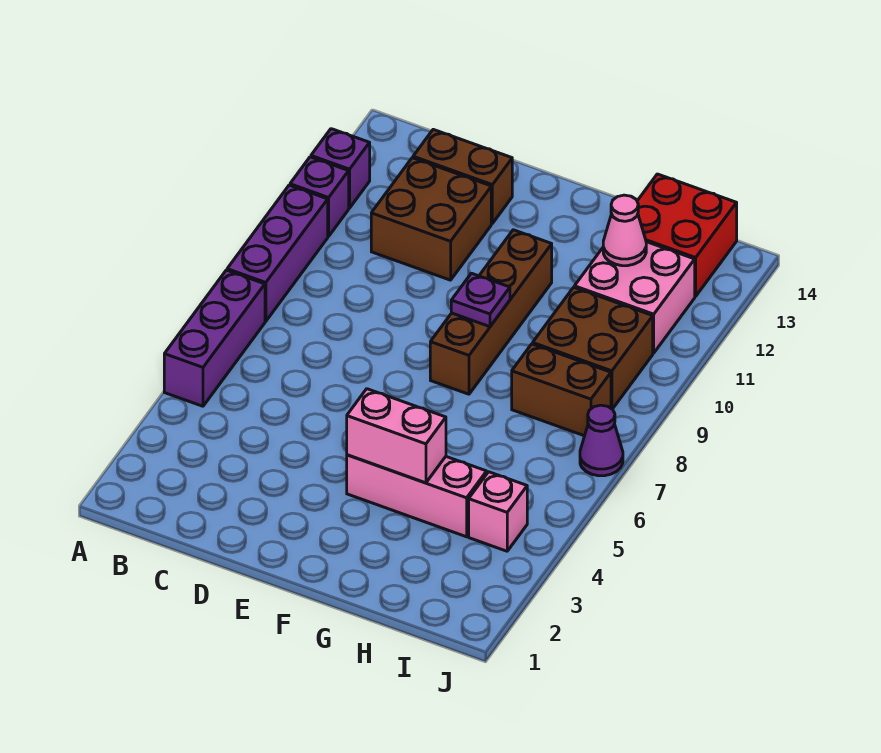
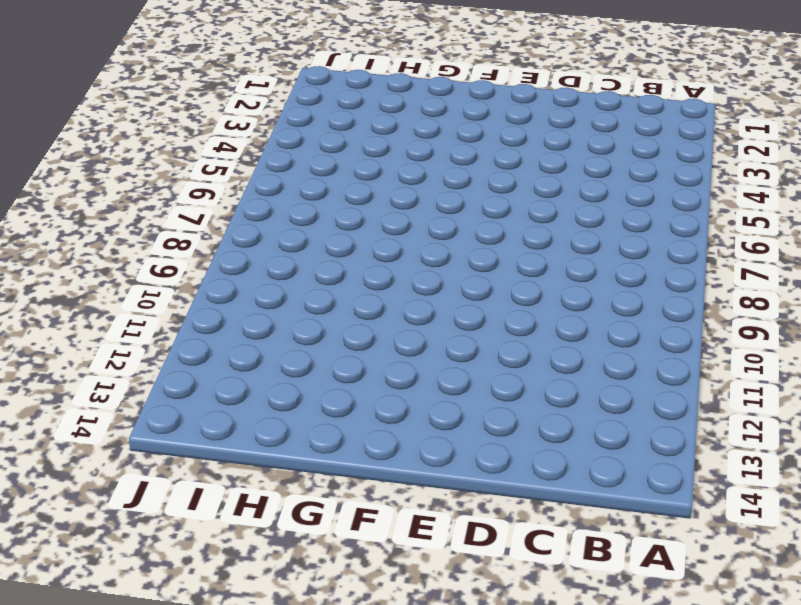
none -> purple 1x3 brick [164,270,265,406]
none -> purple 1x3 brick [227,185,328,321]
none -> purple 1x1 brick [290,157,349,236]

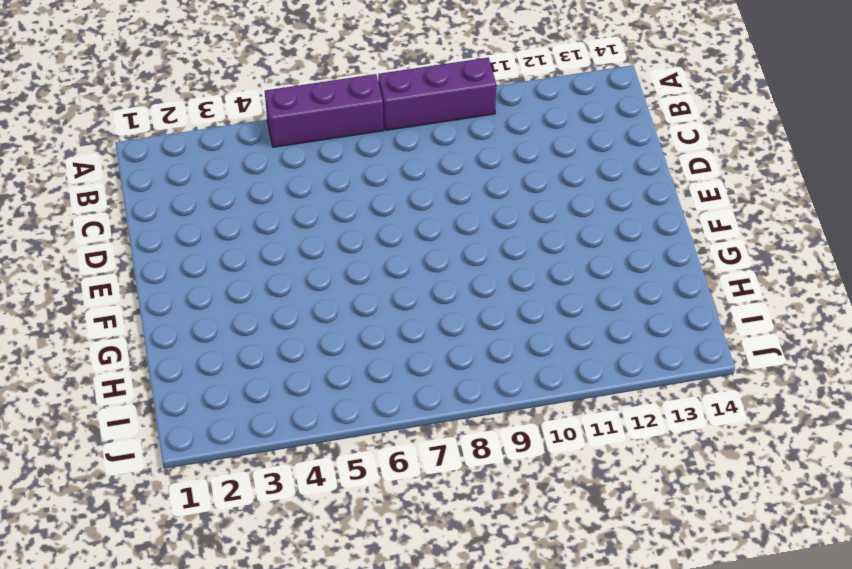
none -> purple 1x1 brick [290,157,349,236]
none -> purple 1x1 brick [311,129,370,208]
none -> brown 2x2 brick [371,158,491,280]

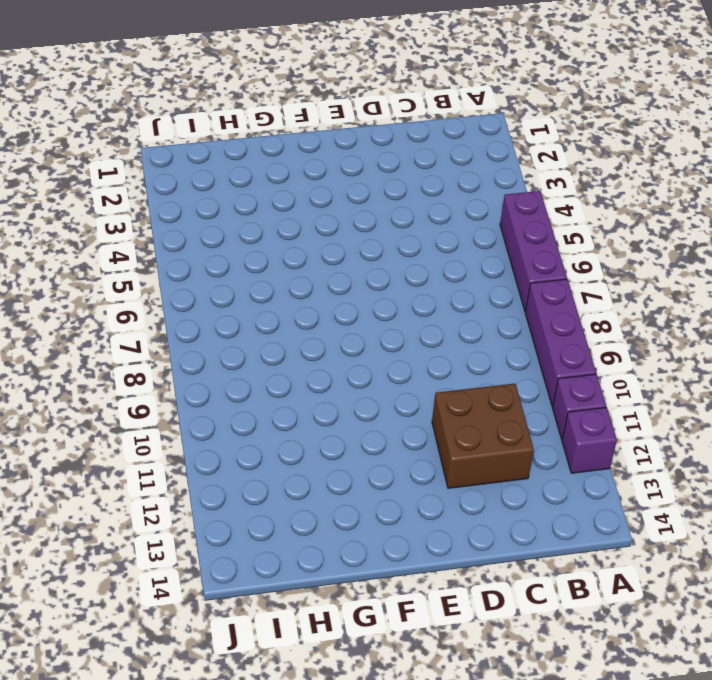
none -> brown 1x2 brick [413,129,512,223]
none -> pink 1x3 brick [347,455,487,537]
none -> brown 1x4 brick [430,230,552,394]

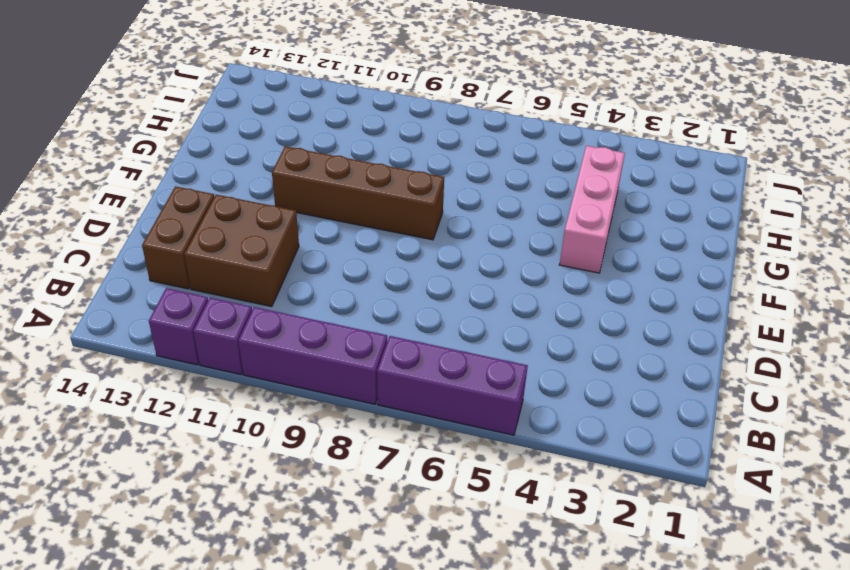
none -> brown 1x2 brick [512,344,611,436]
none -> brown 2x2 brick [533,287,653,409]
none -> pink 2x2 brick [574,242,695,353]

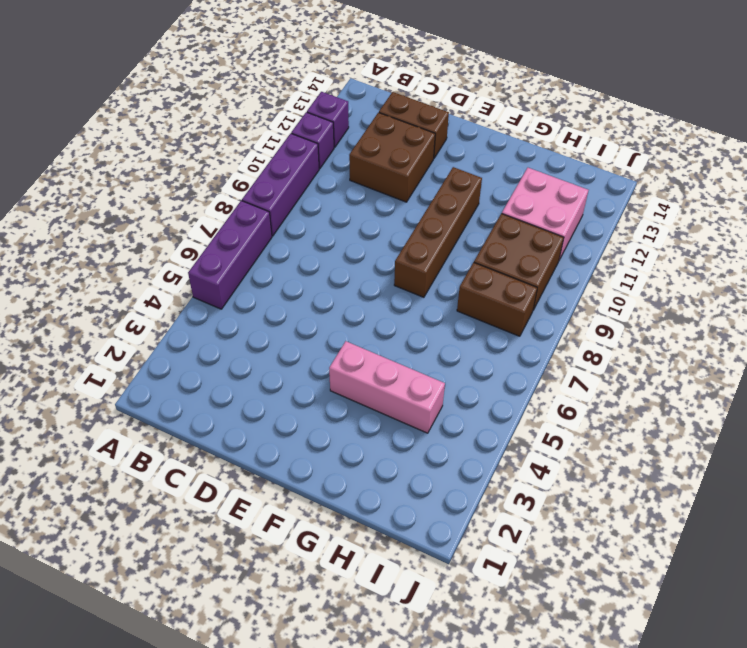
none -> red 2x2 brick [637,174,737,296]
none -> pink 1x1 brick [469,472,527,551]
none -> purple 1x1 cone [580,405,623,476]

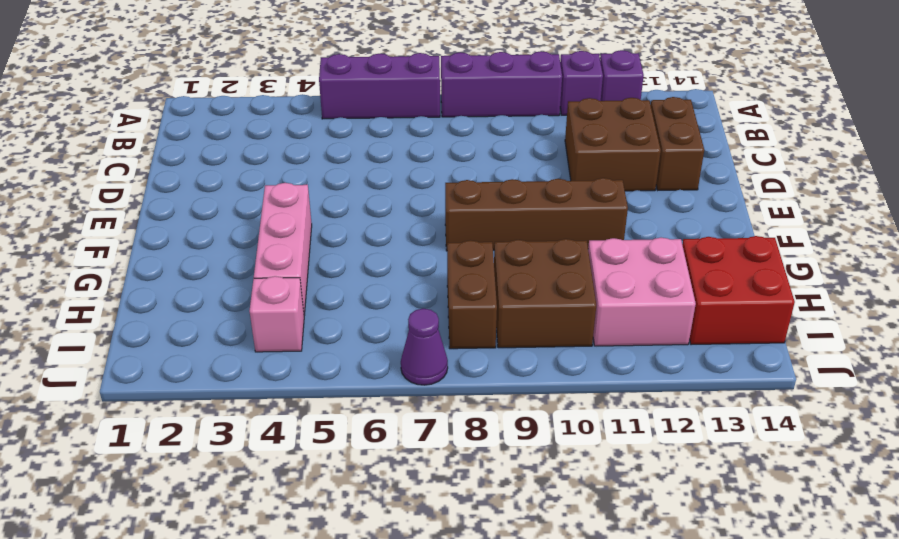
none -> pink 1x2 brick [347,389,446,483]
none -> purple 1x1 plate [451,273,510,327]
none -> pink 1x1 cone [603,195,646,266]

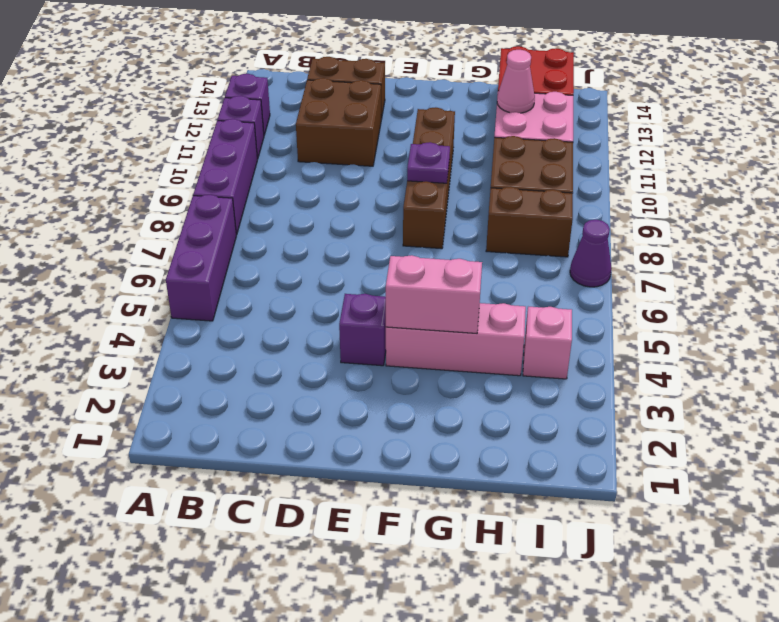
purple 1x1 brick [339,294,386,366] -> none

